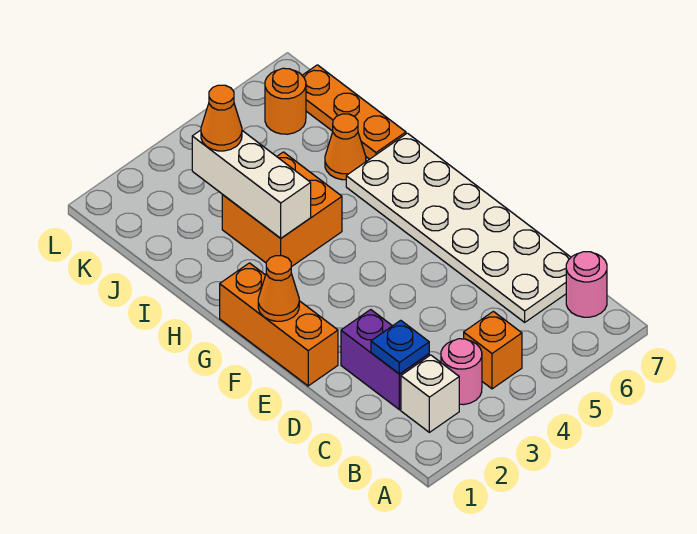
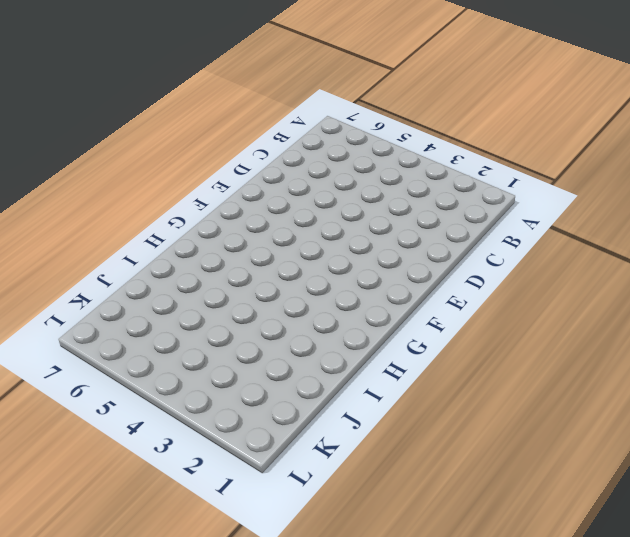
none -> white 1x1 brick [401,355,459,432]
none -> pink 1x1 round brick [441,339,482,405]
none -> orange 1x1 brick [464,311,522,389]

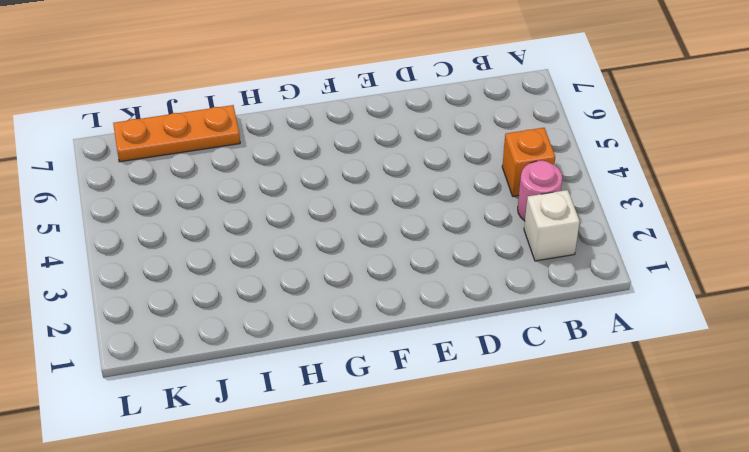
none -> pink 1x1 round brick [566,252,607,317]
none -> purple 1x2 brick [341,310,429,410]
none -> white 2x6 plate [346,133,571,322]

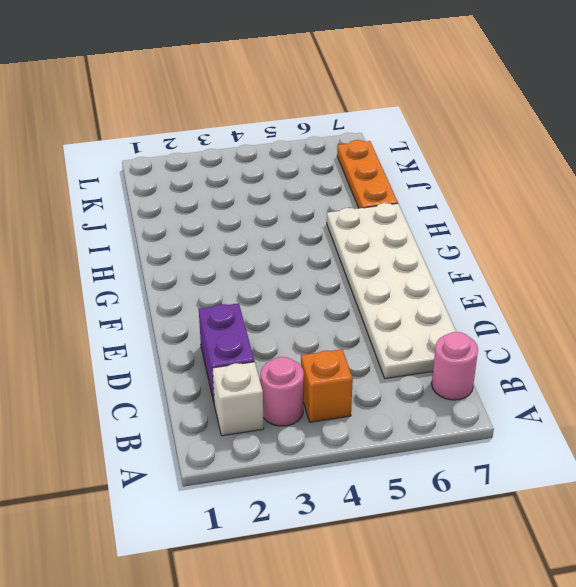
none -> orange 1x3 brick [220,263,338,386]
none -> orange 2x2 brick [222,152,342,267]
none -> orange 1x1 cone [325,114,366,180]

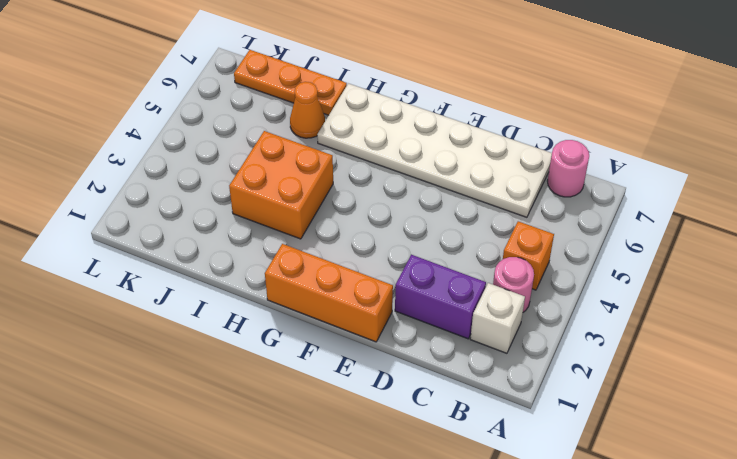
none -> orange 1x1 round brick [265,68,306,134]
none -> blue 1x1 plate [371,320,429,374]
none -> orange 1x1 cone [258,256,299,321]

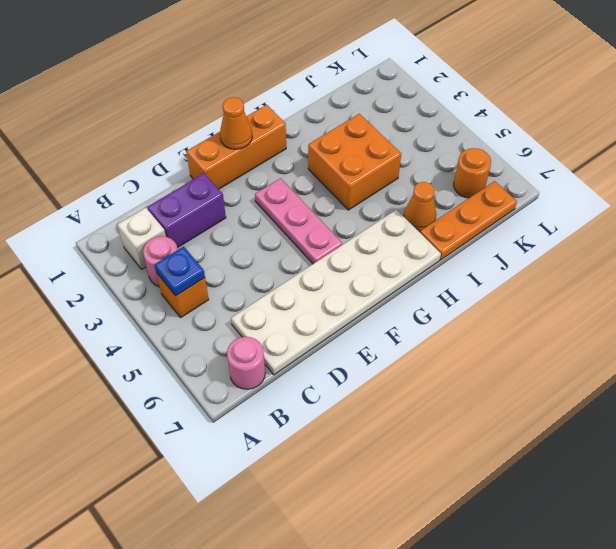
blue 1x1 plate [154,246,205,296] -> blue 1x1 plate moved to [371,320,429,374]
pink 1x3 plate [255,178,342,264] -> none
none -> white 1x3 brick [192,130,311,238]
none -> orange 1x1 cone [201,85,242,151]

